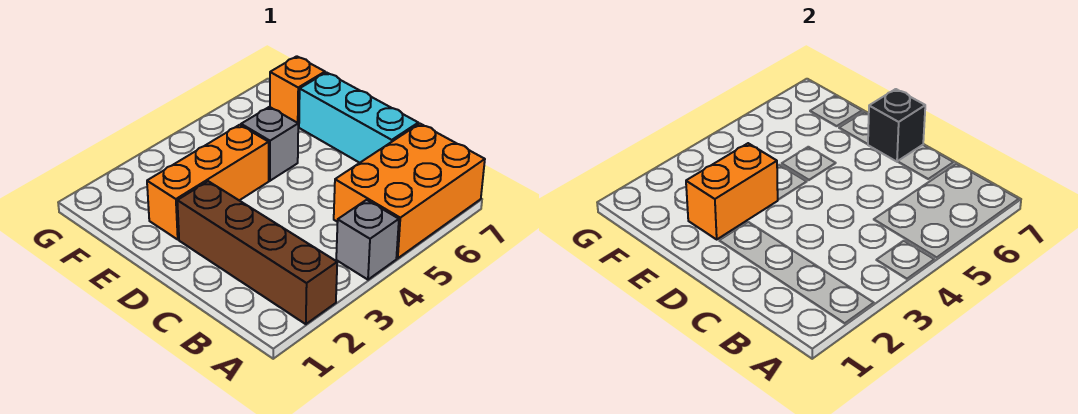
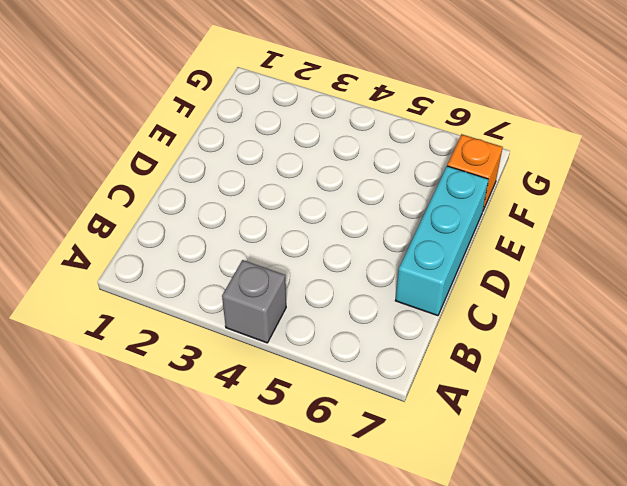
none -> brown 1x4 brick [177,181,337,324]
none -> orange 2x3 brick [334,124,485,258]

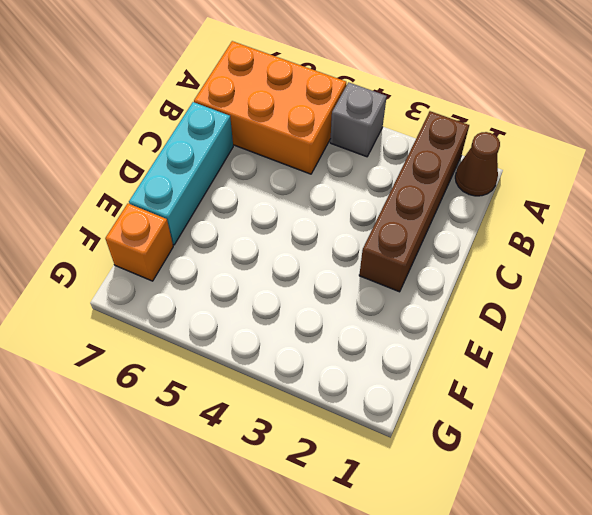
brown 1x1 cone [455,132,500,196] -> none
none -> orange 1x3 brick [147,125,269,239]
none -> grey 1x1 brick [241,107,298,181]

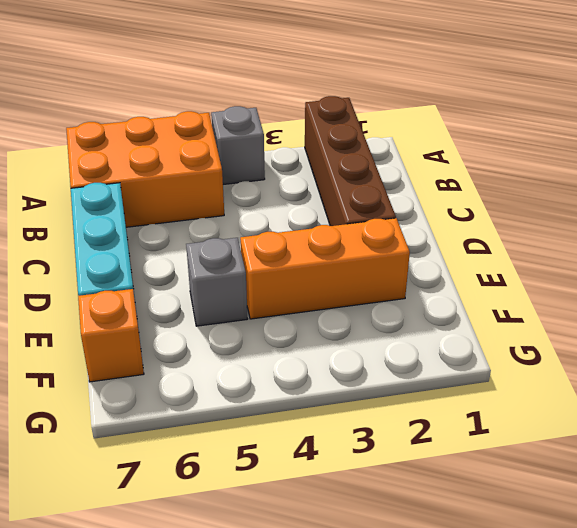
none -> black 1x1 brick [868,89,925,162]
none -> orange 1x2 brick [686,143,778,239]

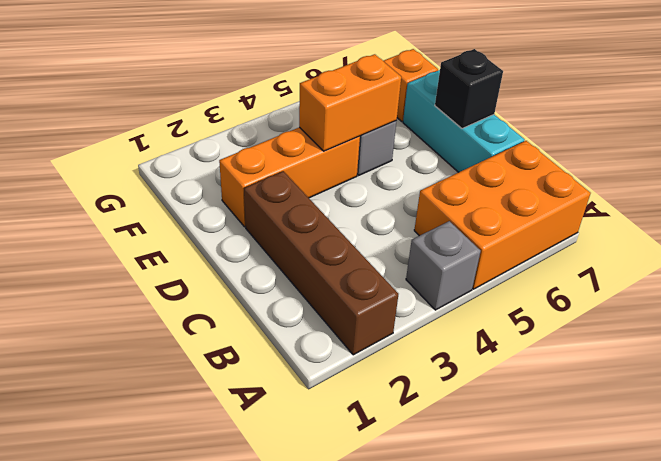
orange 1x2 brick [299,54,401,151] -> orange 1x2 brick moved to [686,143,778,239]

